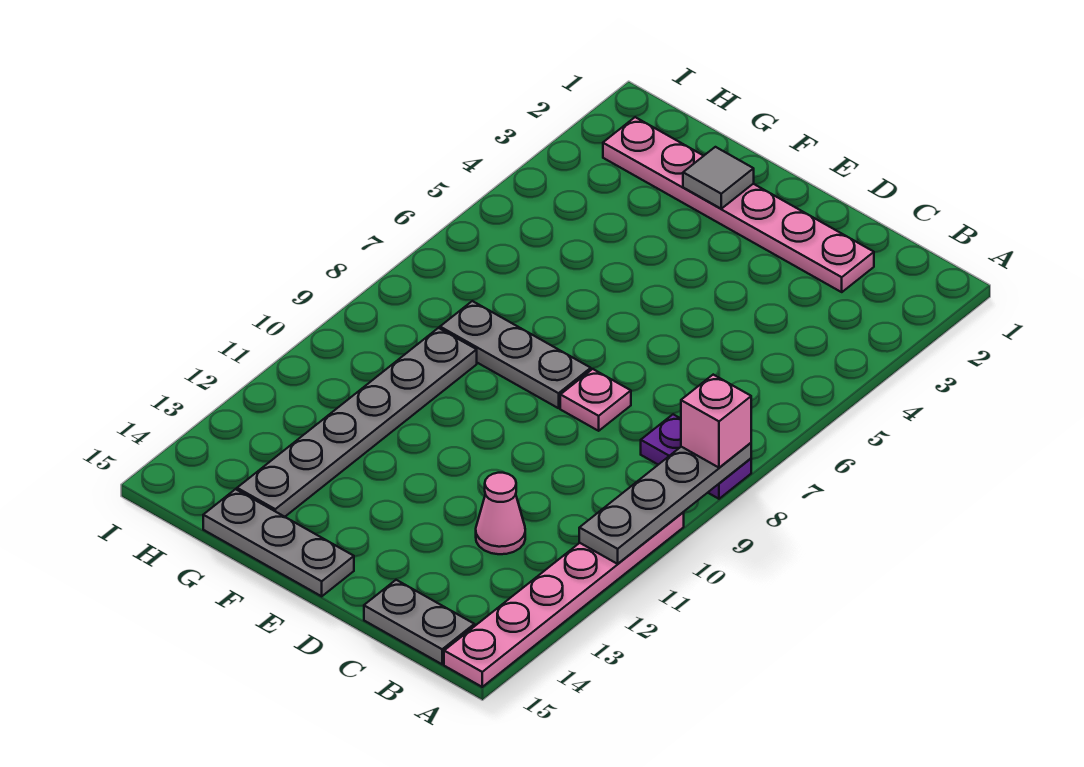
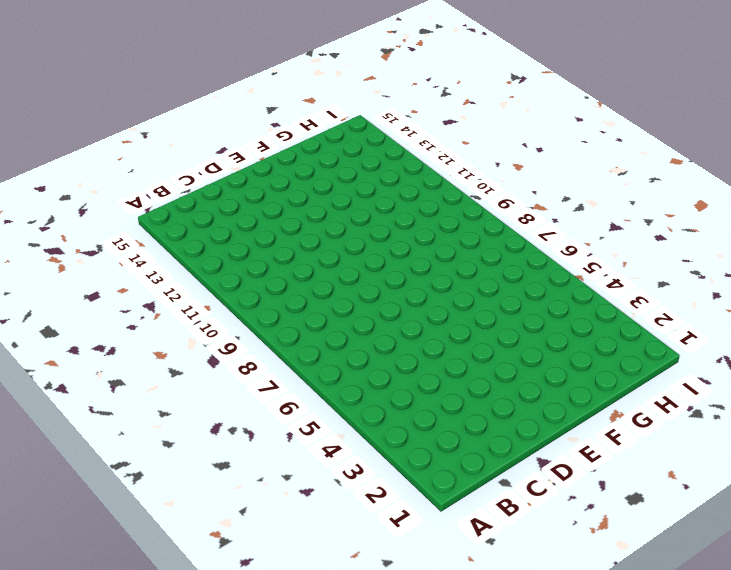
none -> purple 1x2 plate [641,414,751,499]
none -> pink 1x6 plate [444,512,684,687]
none -> grey 1x2 plate [364,580,474,664]

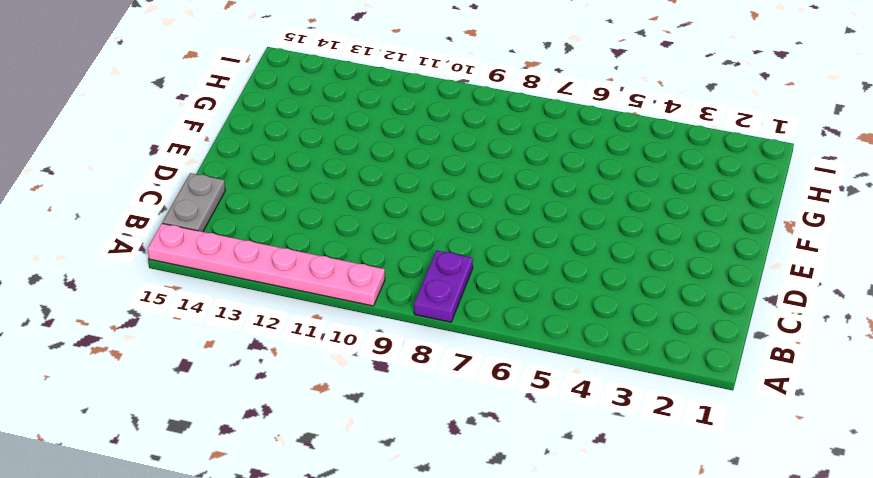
none -> pink 1x6 plate [603,117,874,292]
none -> pink 1x1 cone [476,473,525,554]
none -> pink 1x1 plate [560,369,631,431]

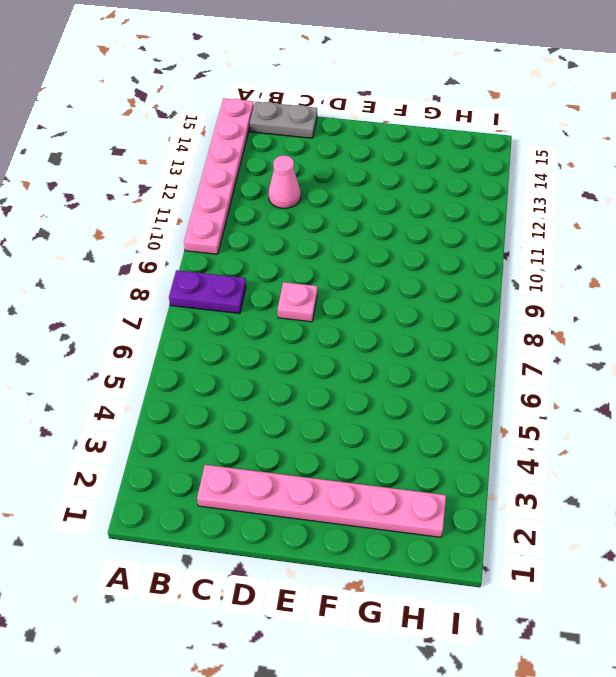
none -> grey 1x3 plate [440,301,591,408]
none -> grey 1x3 plate [203,489,354,596]
none -> grey 1x6 plate [237,328,477,517]

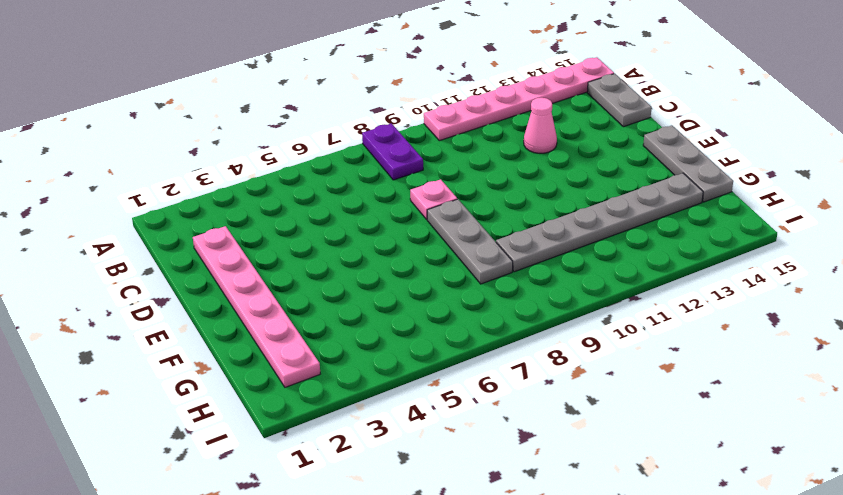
none -> grey 1x4 plate [579,443,751,564]
none -> grey 1x1 tile [683,147,754,209]
none -> pink 1x1 brick [681,375,751,468]

